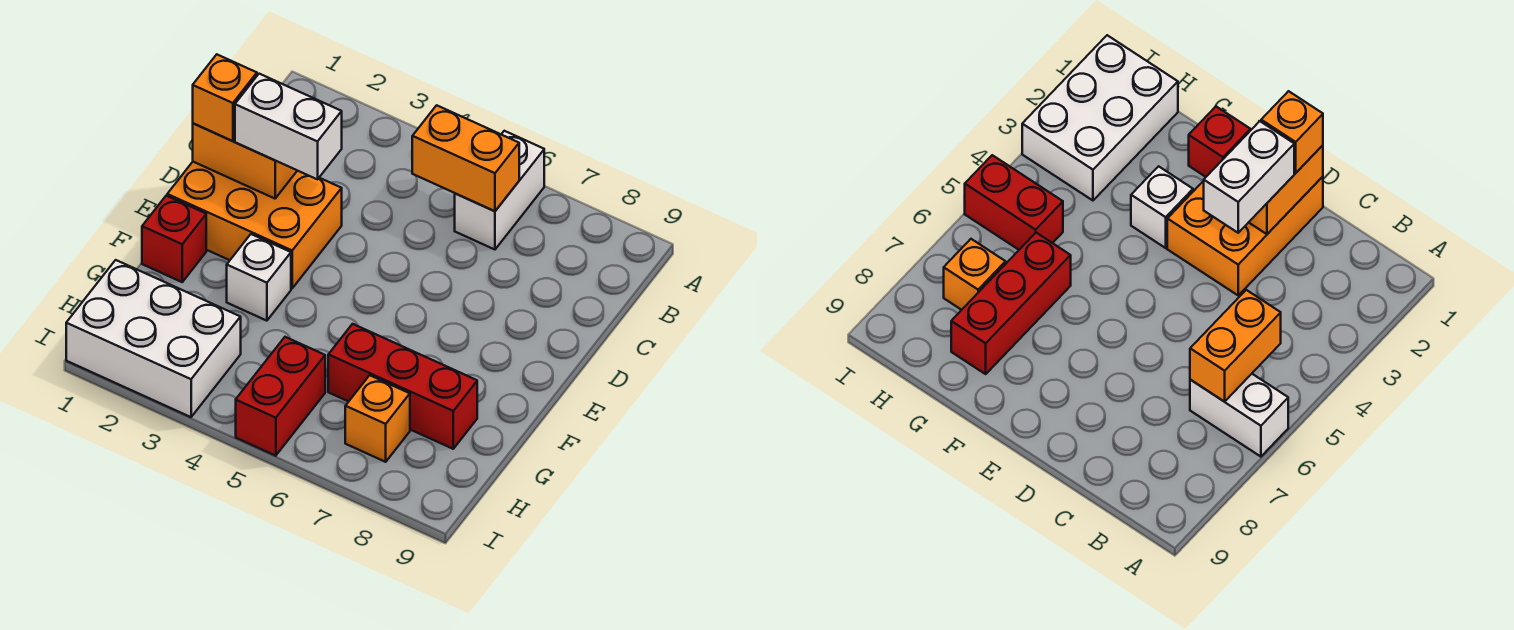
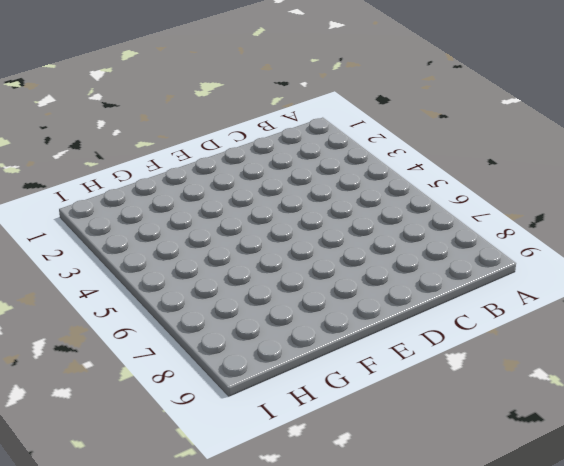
none -> white 1x2 brick [455,131,544,250]
none -> orange 2x3 brick [167,162,342,288]
none -> red 1x1 brick [142,196,206,282]

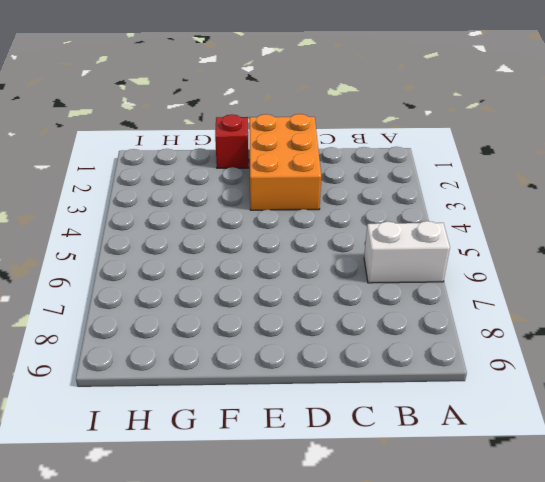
none -> white 1x1 brick [227,234,291,321]
none -> red 1x3 brick [328,324,477,449]
none -> white 2x3 brick [66,260,241,417]

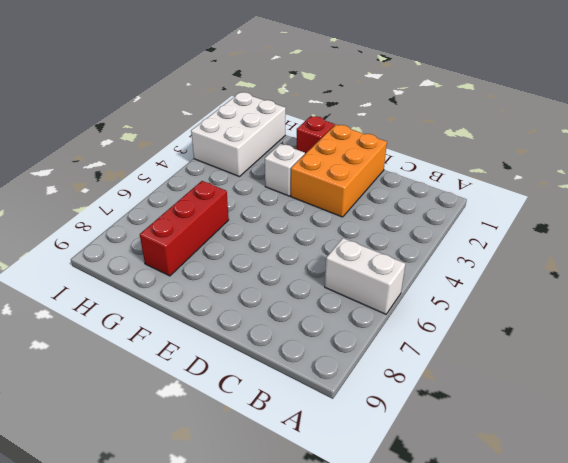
none -> red 1x2 brick [236,337,325,456]
none -> orange 1x1 brick [345,375,410,462]
none -> orange 1x2 brick [412,105,519,211]

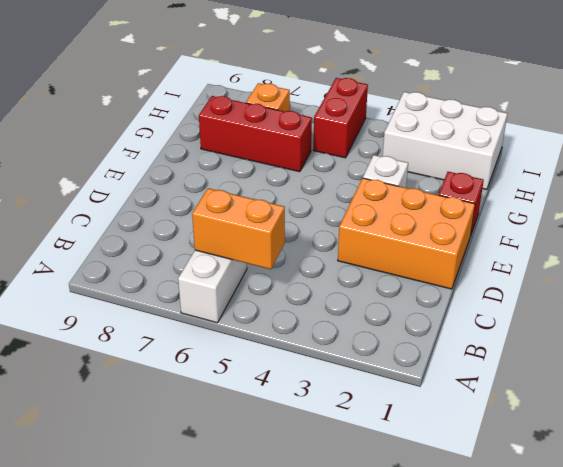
none -> orange 1x2 brick [193,123,297,199]
none -> orange 1x1 brick [193,55,257,141]
none -> white 1x2 brick [235,74,342,179]

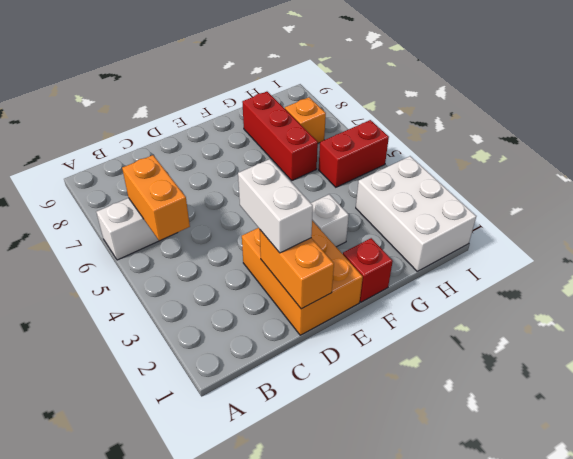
none -> orange 1x1 brick [193,55,257,141]

